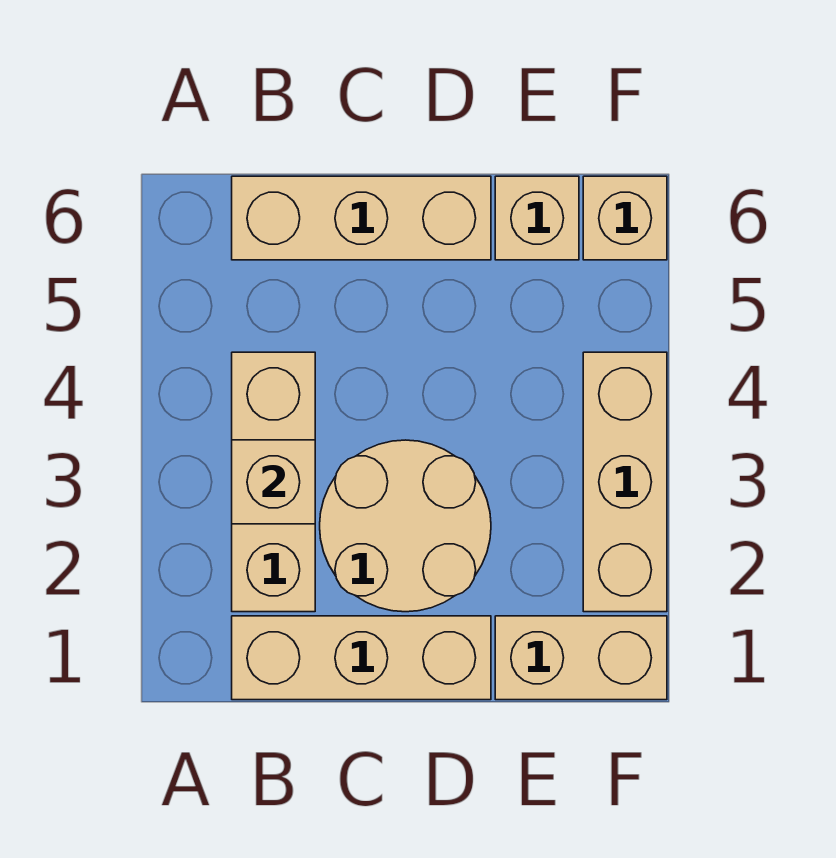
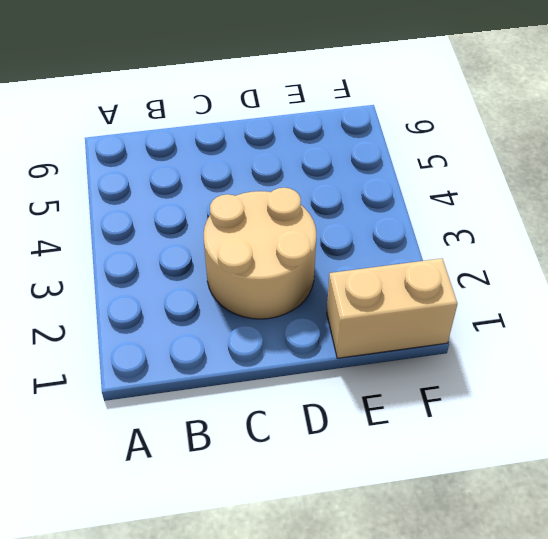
none -> tan 1x3 brick [232,616,491,700]
none -> tan 1x3 brick [232,352,315,612]

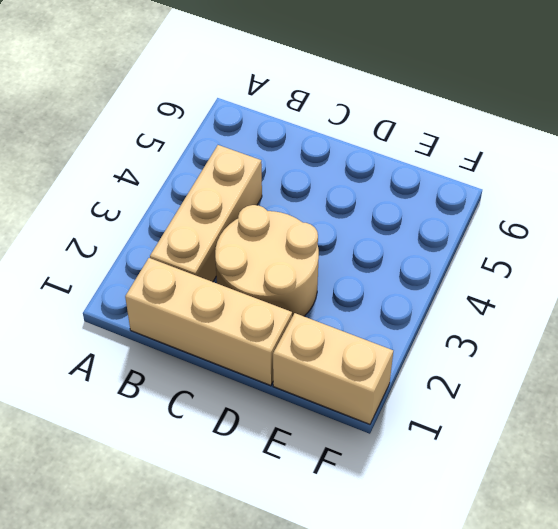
none -> tan 1x3 brick [232,176,491,260]
none -> tan 1x1 brick [495,176,579,260]

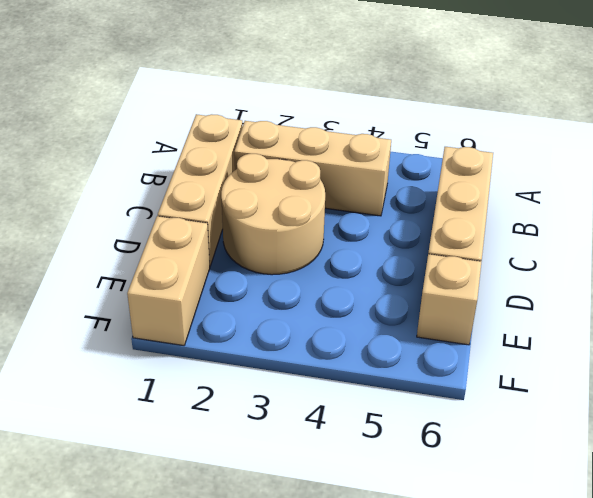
none -> tan 1x3 brick [583,352,667,612]
none -> tan 1x1 brick [583,176,667,260]

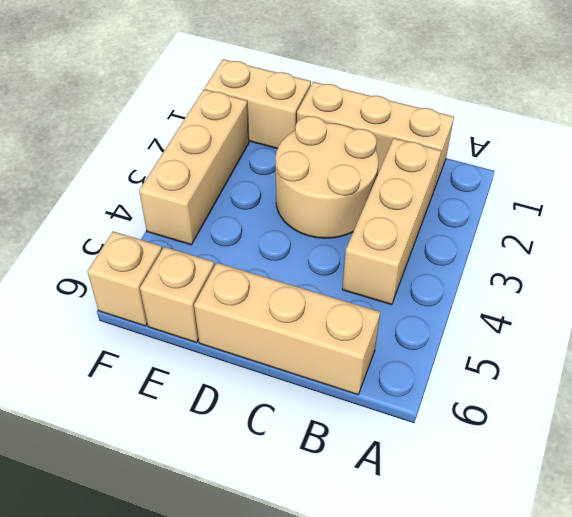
none -> tan 1x1 brick [232,440,315,524]

